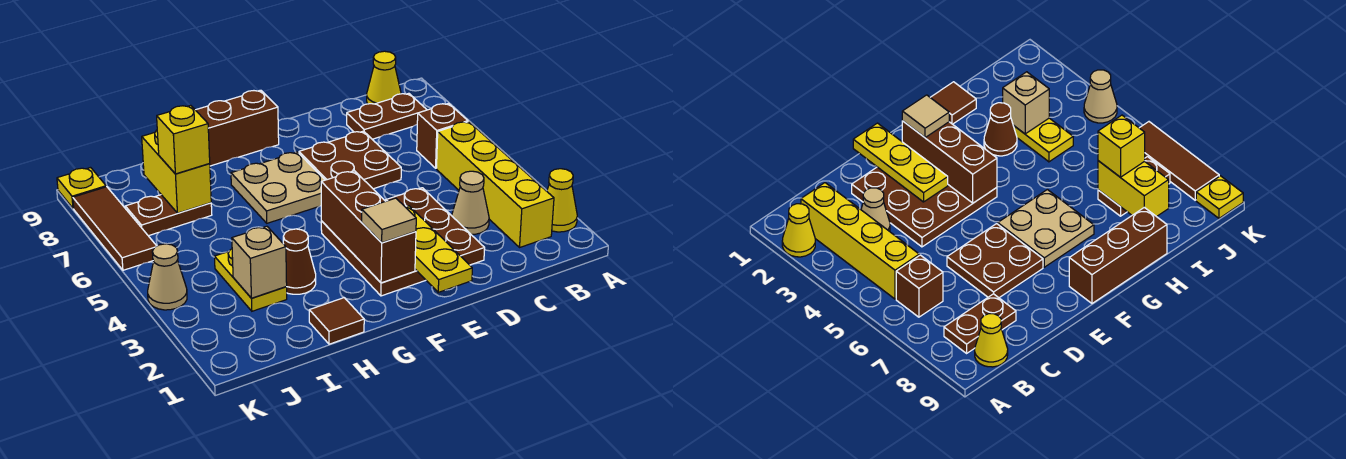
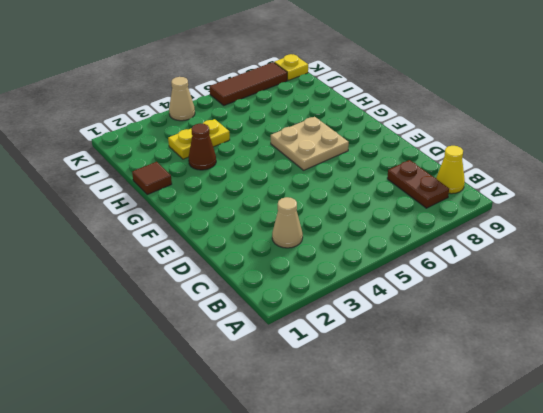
none -> yellow 1x1 cone [547,169,577,232]
none -> yellow 1x4 brick [437,122,554,247]
none -> brown 1x1 brick [417,104,468,168]

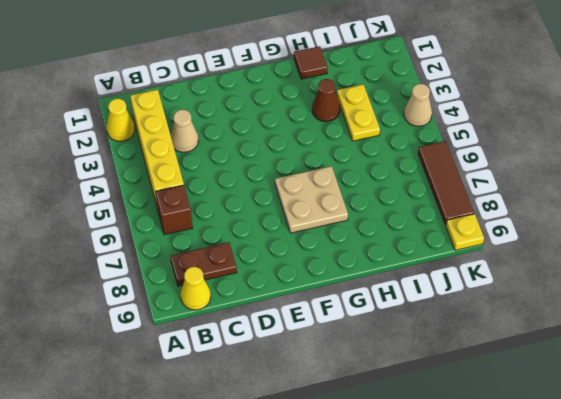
none -> brown 3x3 plate [321,188,485,296]
none -> brown 2x2 plate [299,131,401,189]
none -> brown 1x3 brick [196,90,279,166]

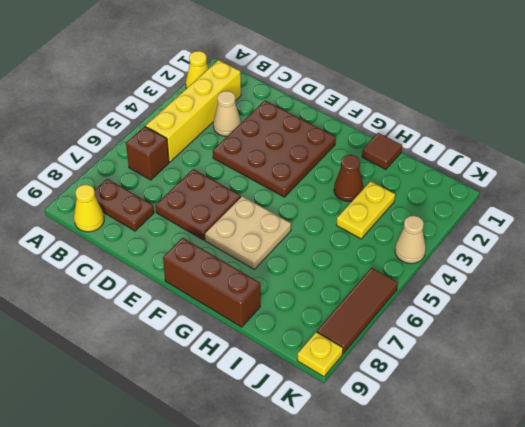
none -> brown 1x2 plate [125,195,212,236]
none -> yellow 1x3 plate [406,206,472,292]
none -> brown 1x3 brick [321,171,416,283]

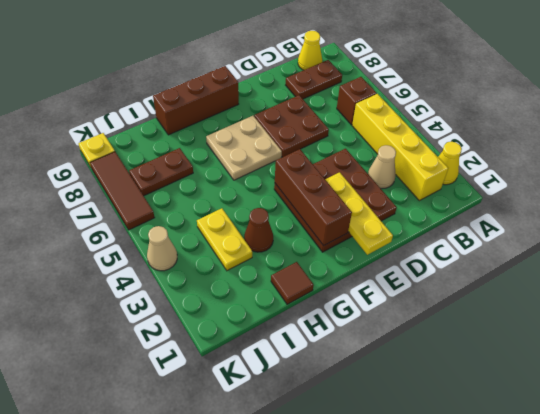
none -> tan 1x1 brick [232,226,287,298]
none -> yellow 1x2 brick [142,130,211,213]
none -> tan 1x1 tile [362,198,416,243]

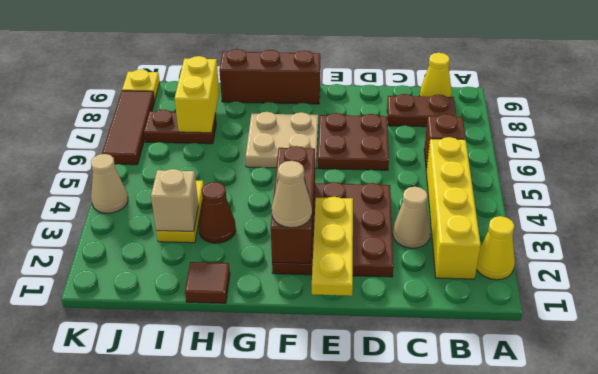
tan 1x1 cone [272,161,312,228] -> tan 1x1 tile [362,198,416,243]
none -> yellow 1x1 brick [157,105,210,174]

